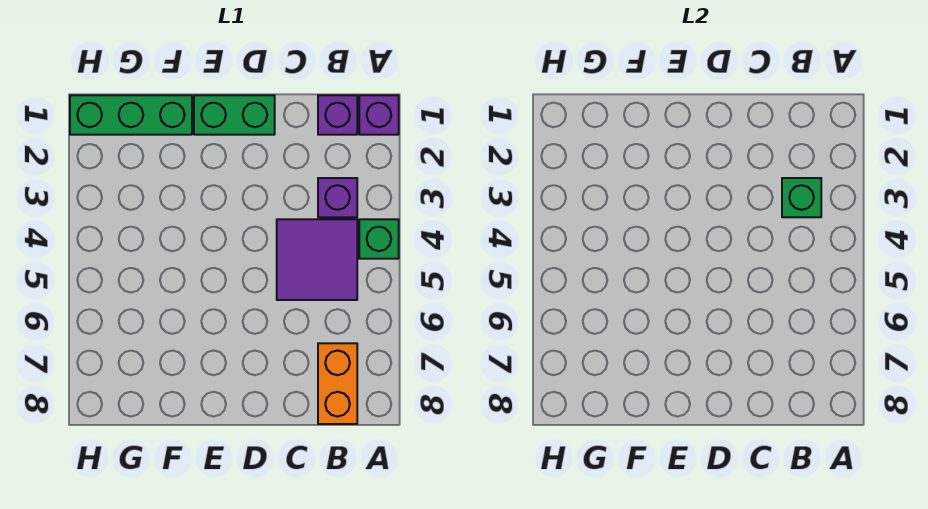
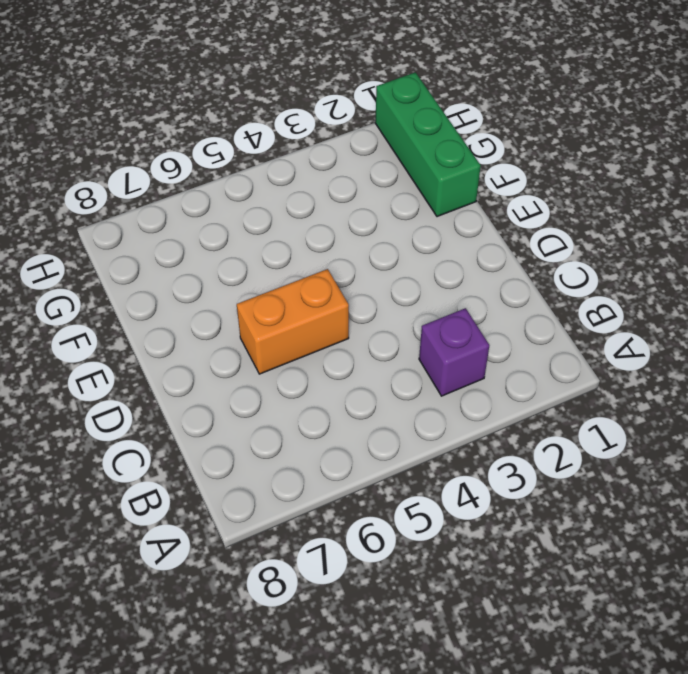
orange 1x2 brick [237,269,349,374] -> orange 1x2 brick moved to [318,343,357,424]
none -> purple 1x1 brick [359,95,399,135]
none -> green 1x1 brick [359,219,399,259]

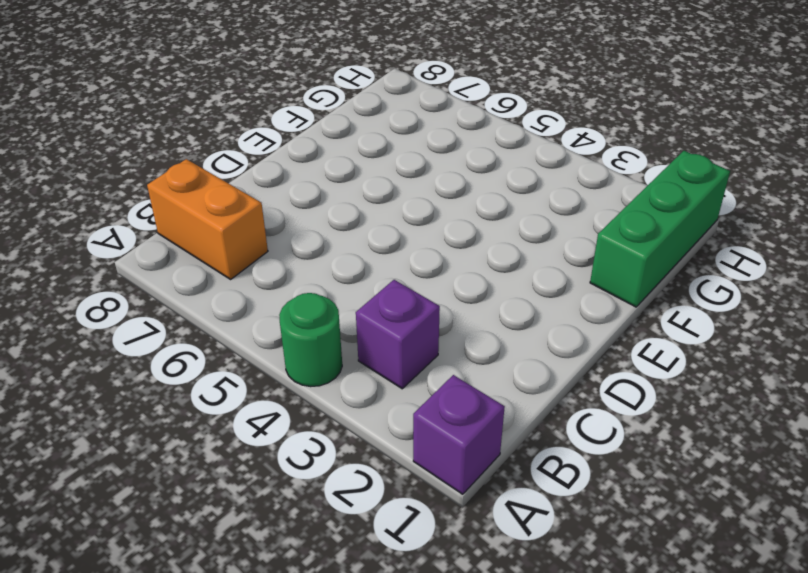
green 1x1 round brick [279,293,342,387] -> green 1x1 brick [359,219,399,259]
none -> purple 1x1 brick [318,95,357,135]
none -> purple 2x2 tile [277,219,357,300]

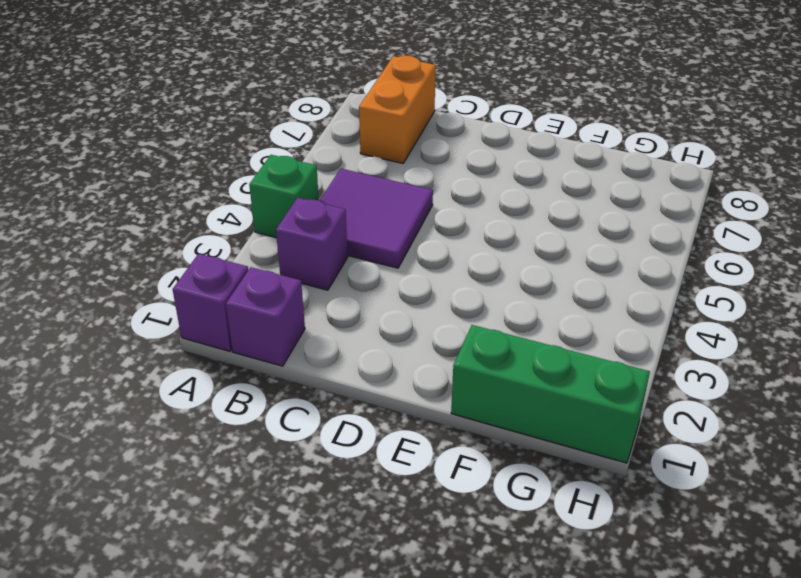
none -> green 1x2 brick [194,95,275,135]
none -> green 1x1 brick [782,178,821,217]

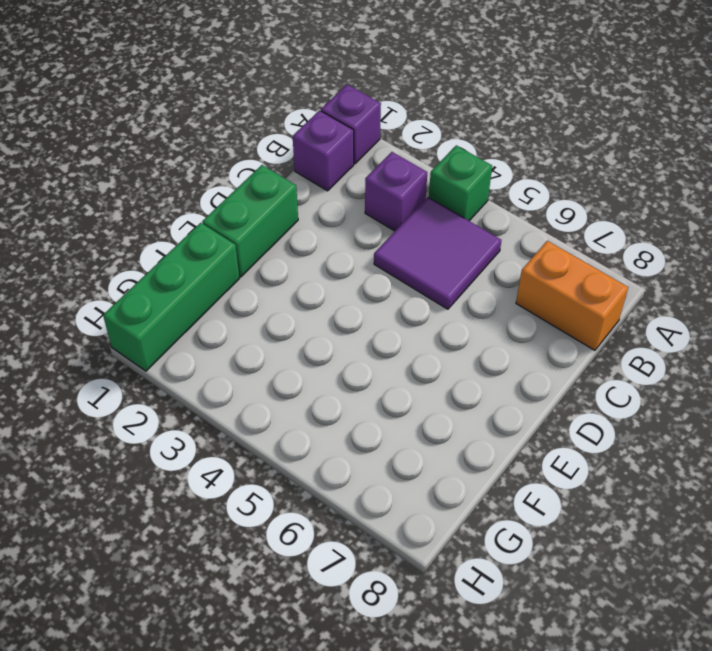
none -> green 1x1 brick [782,178,821,217]

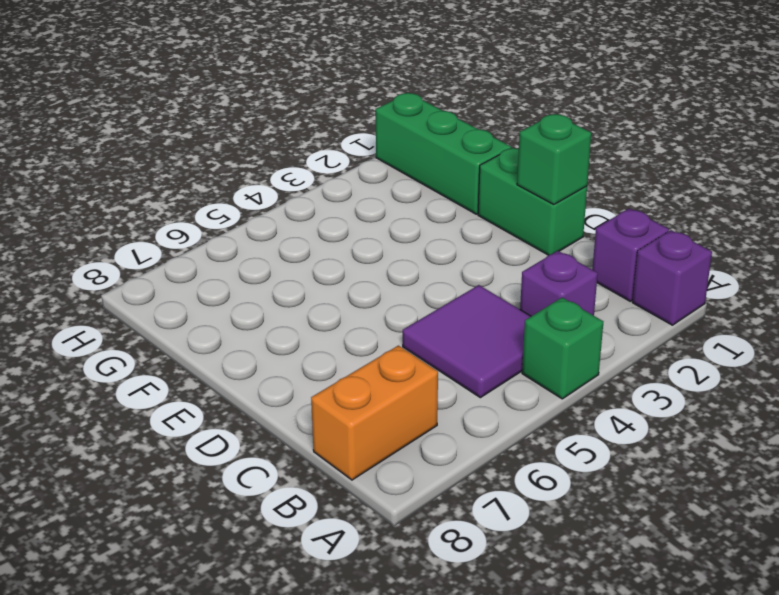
green 1x1 brick [517,114,591,205] -> green 1x1 brick moved to [782,178,821,217]

